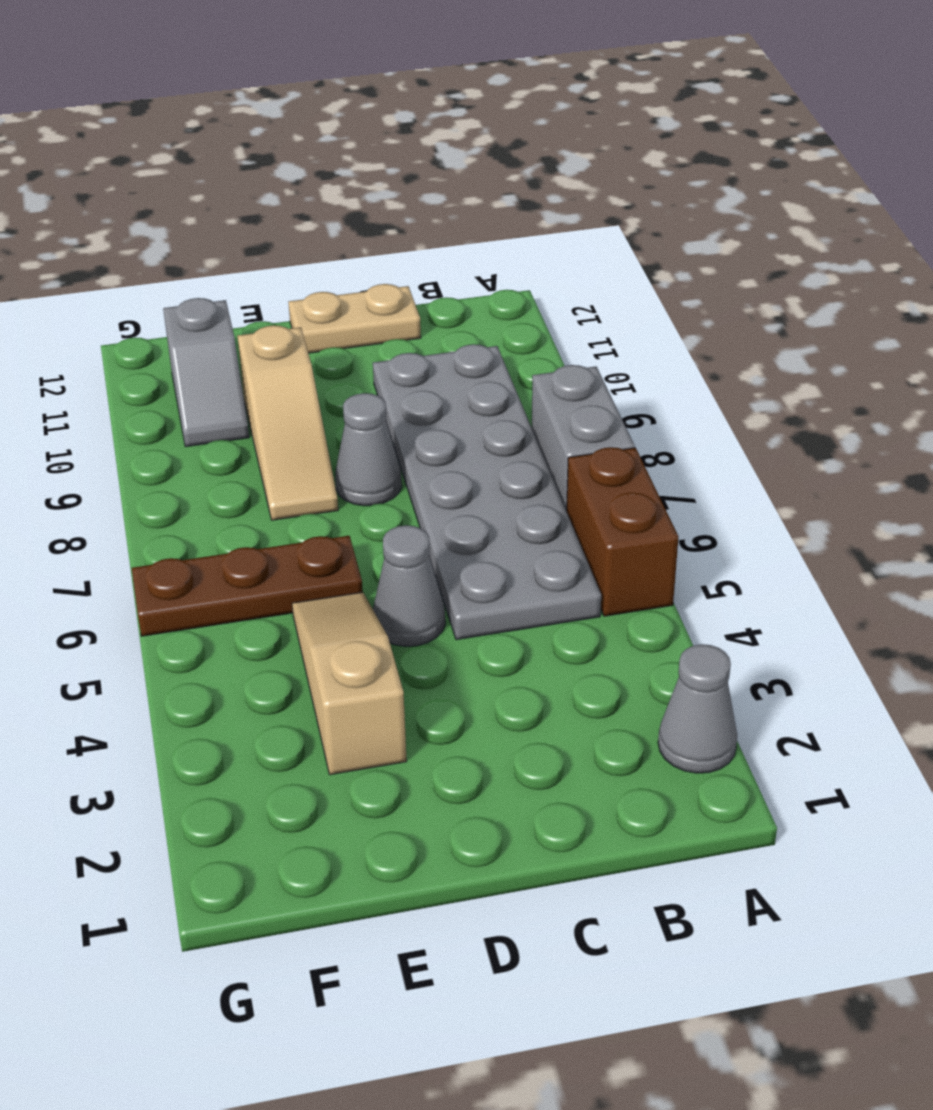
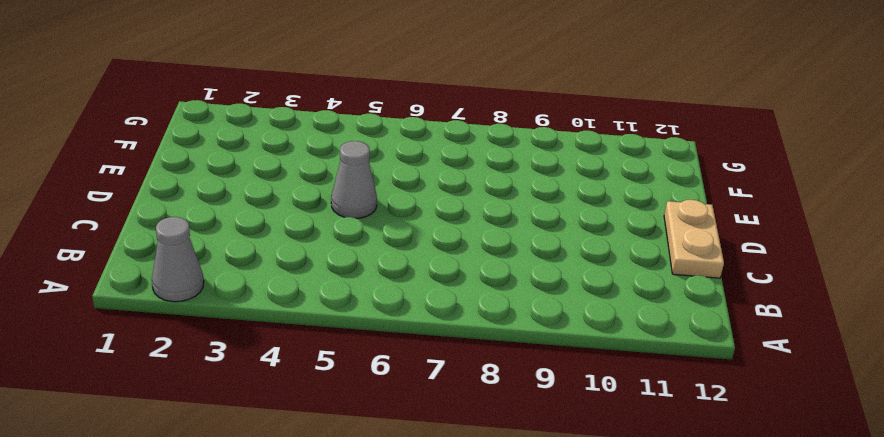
none -> brown 1x2 brick [567,447,678,616]
none -> grey 1x2 brick [532,365,635,511]

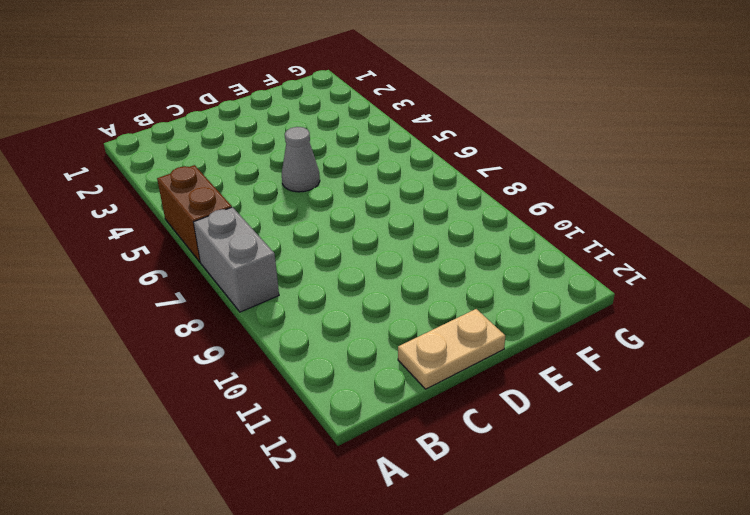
none -> grey 1x1 cone [658,644,737,773]
none -> grey 2x6 plate [373,344,601,640]

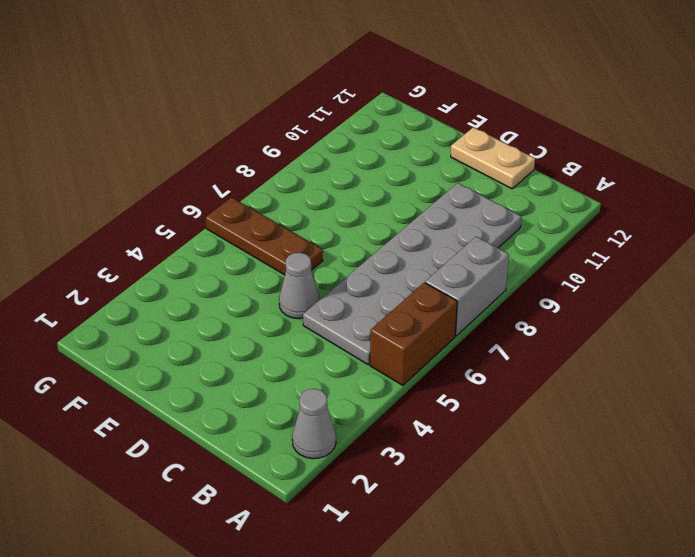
none -> grey 1x1 cone [335,393,402,506]
none -> tan 1x3 slope [292,592,407,775]

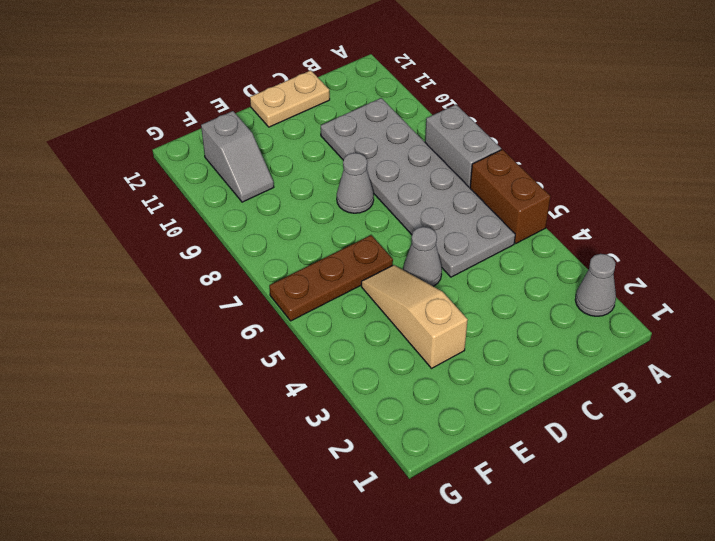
none -> tan 1x3 slope [238,325,338,520]

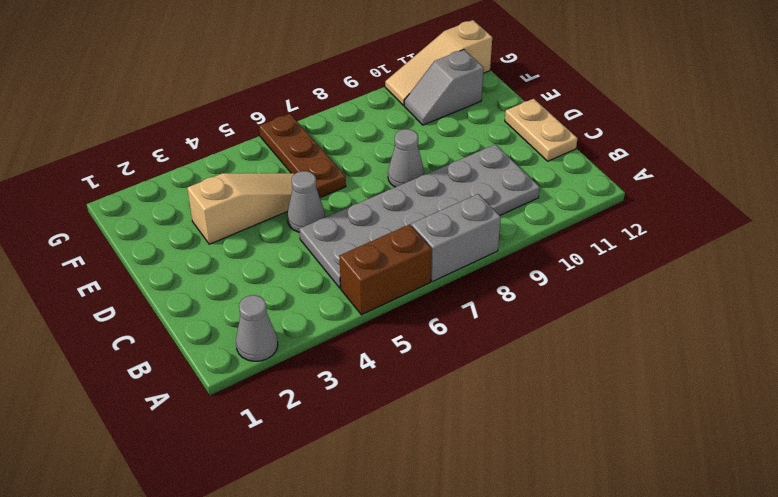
tan 1x3 slope [385,20,492,105] -> tan 1x3 slope moved to [238,325,338,520]

